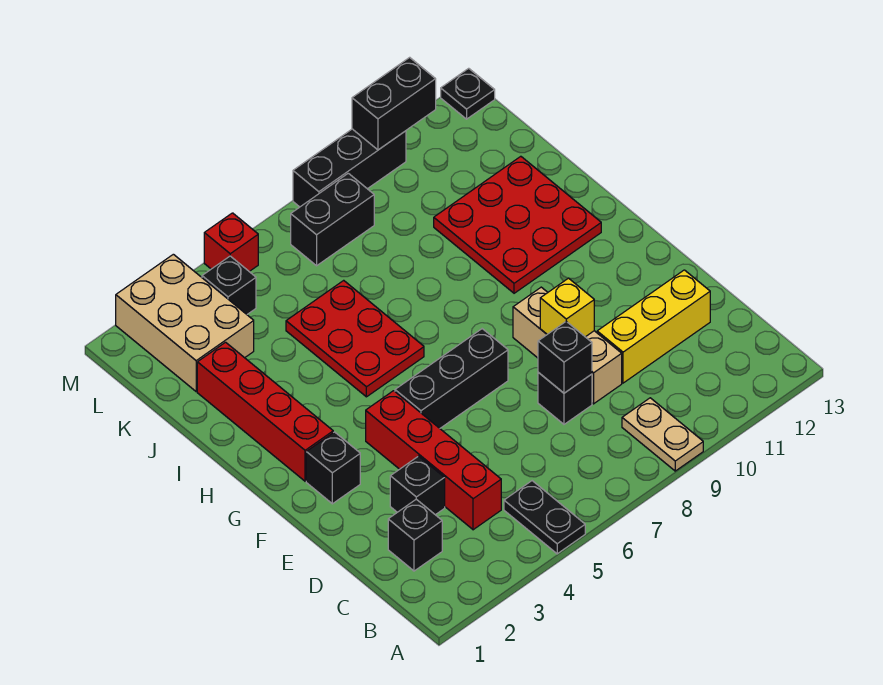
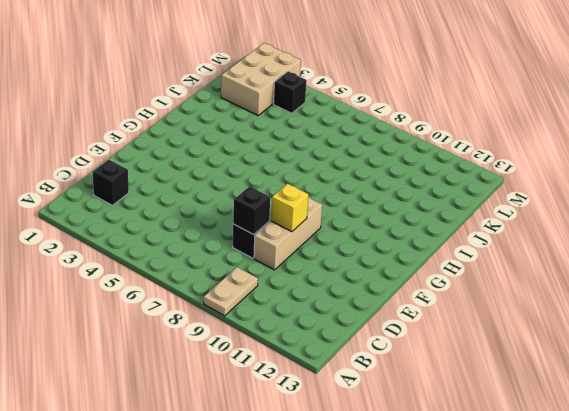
none -> black 1x2 plate [504,481,585,554]
none -> red 1x4 brick [366,391,501,530]
none -> black 1x1 brick [390,456,445,515]

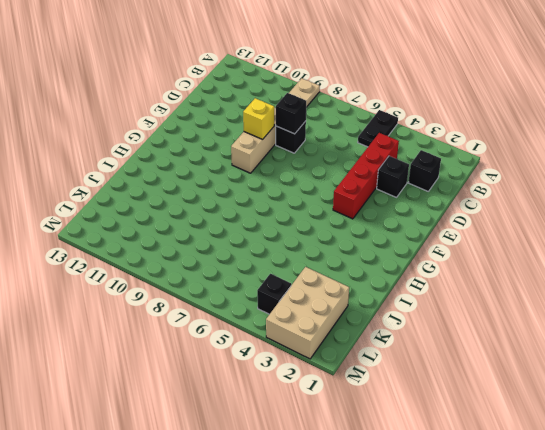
none -> yellow 1x3 brick [597,270,710,383]
none -> black 1x1 brick [306,432,360,504]
none -> black 1x3 brick [395,329,508,428]

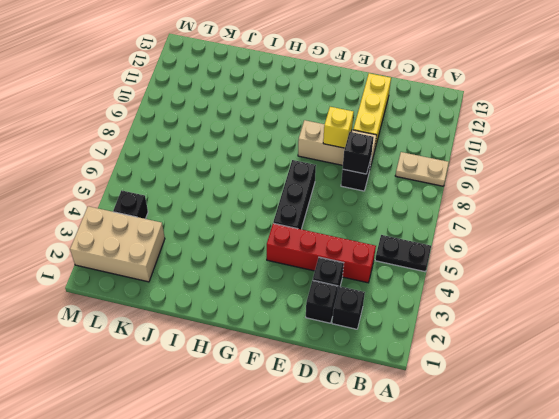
black 1x1 brick [306,280,338,323] -> black 1x1 brick moved to [306,432,360,504]
none -> red 1x4 brick [197,342,333,481]
none -> red 2x3 plate [286,280,424,397]
none -> red 3x3 plate [434,156,601,293]

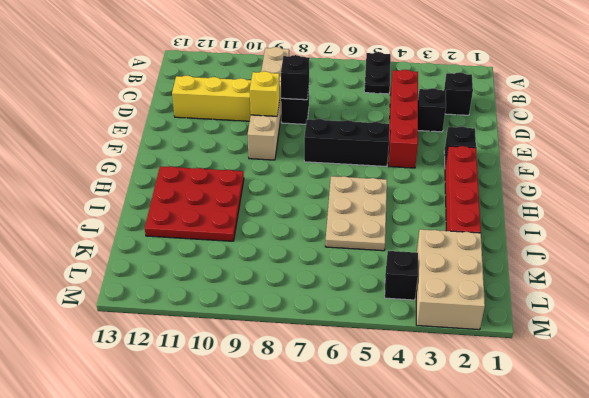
tan 2x3 plate [325,176,387,251] -> red 2x3 plate [286,280,424,397]
none -> black 1x2 brick [291,173,374,266]
none -> red 1x1 brick [204,213,258,271]
none -> black 1x3 brick [293,129,406,207]

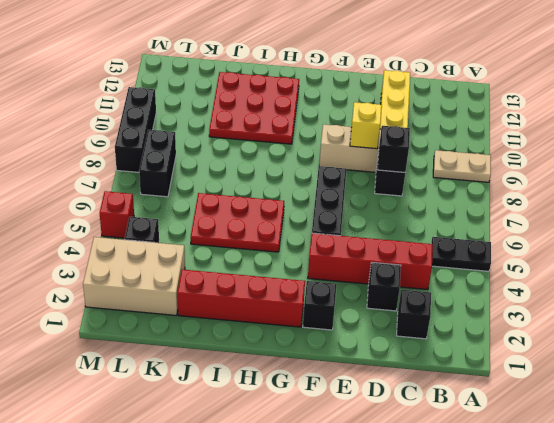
none -> black 1x1 plate [441,68,495,119]
none -> black 1x2 brick [352,57,436,150]

